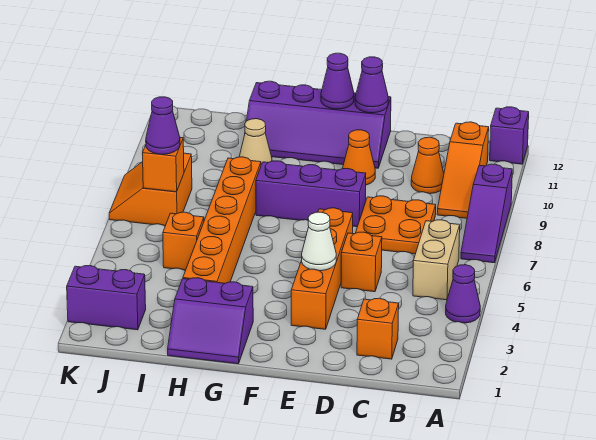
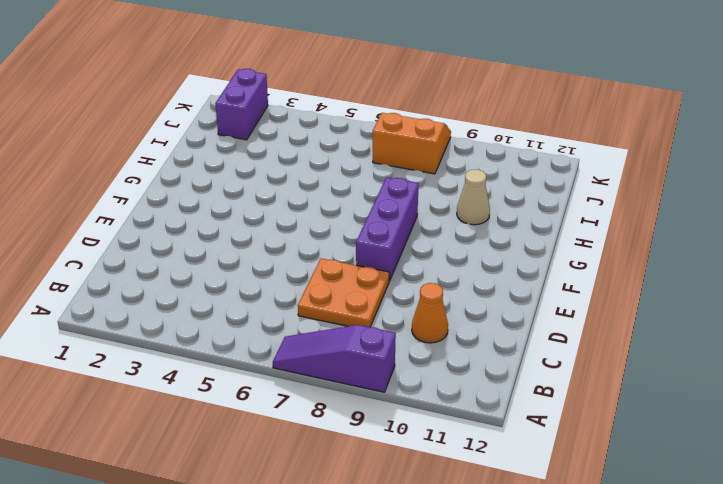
none -> purple 1x1 cone [446,265,480,323]
none -> purple 1x1 brick [490,107,529,164]
none -> tan 1x2 brick [413,220,460,300]

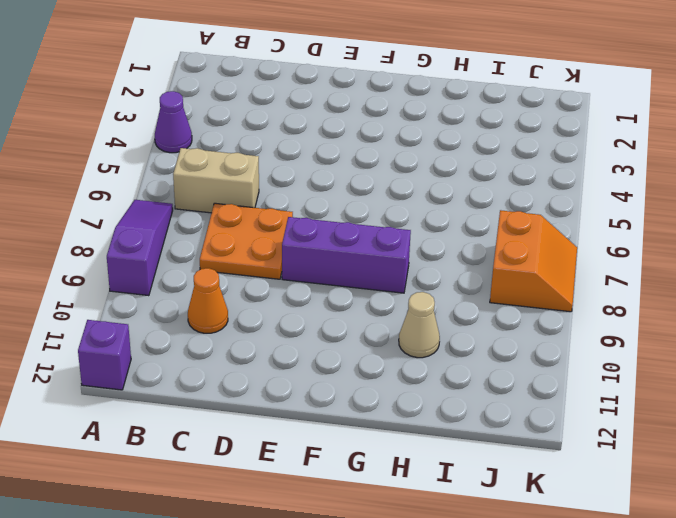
tan 1x2 brick [173,148,259,213] -> tan 1x2 brick turned to [413,220,460,300]
none -> orange 1x3 slope [437,122,489,218]
none -> orange 1x1 brick [357,298,399,359]
none -> orange 1x1 brick [341,232,382,292]

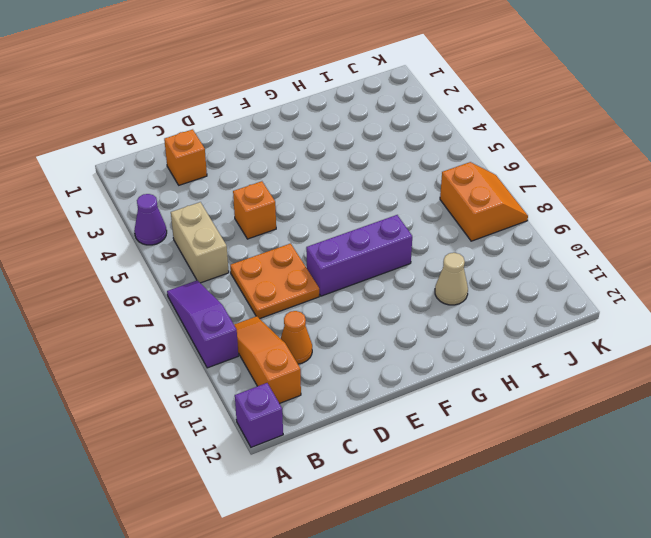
none -> orange 1x4 brick [291,208,353,329]
none -> orange 1x1 cone [342,130,375,185]
none -> purple 2x4 slope [247,81,391,168]

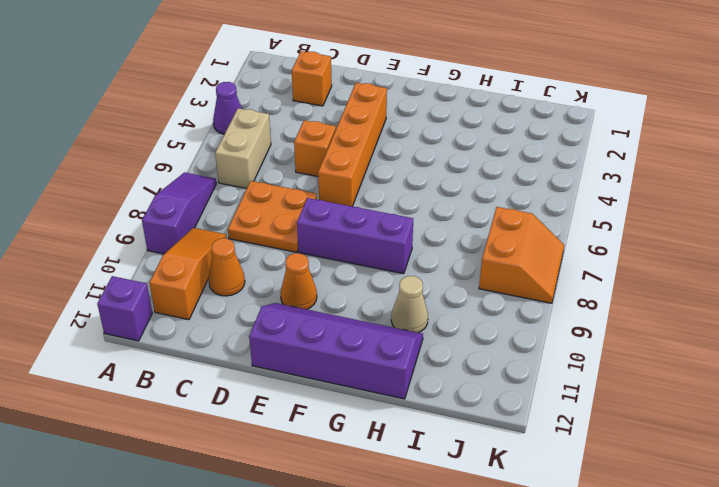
none -> purple 2x2 slope [168,278,253,364]
none -> orange 1x6 brick [183,157,261,283]
none -> orange 1x1 brick [163,212,204,270]

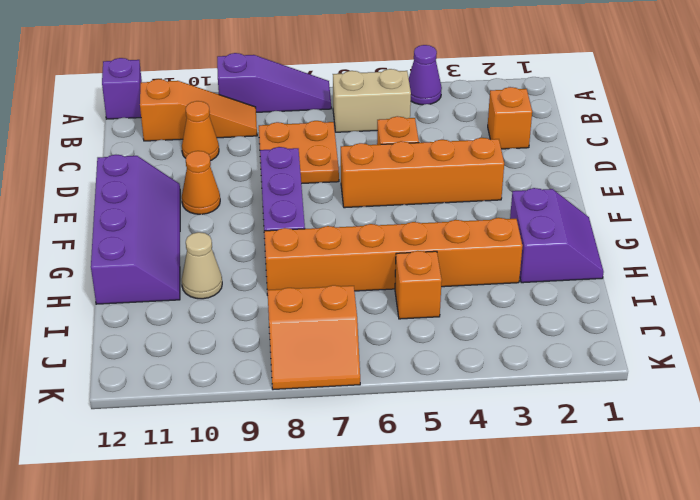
none -> purple 1x2 brick [67,266,146,330]
none -> white 1x1 cone [302,212,336,271]
none -> purple 1x1 cone [355,57,388,113]

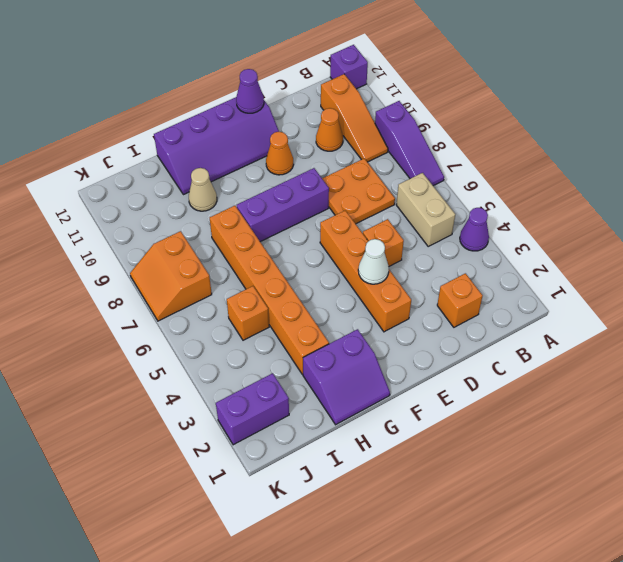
none -> purple 1x1 cone [321,53,354,109]
none -> orange 1x1 brick [143,137,184,192]
none -> purple 1x1 cone [146,97,180,154]

